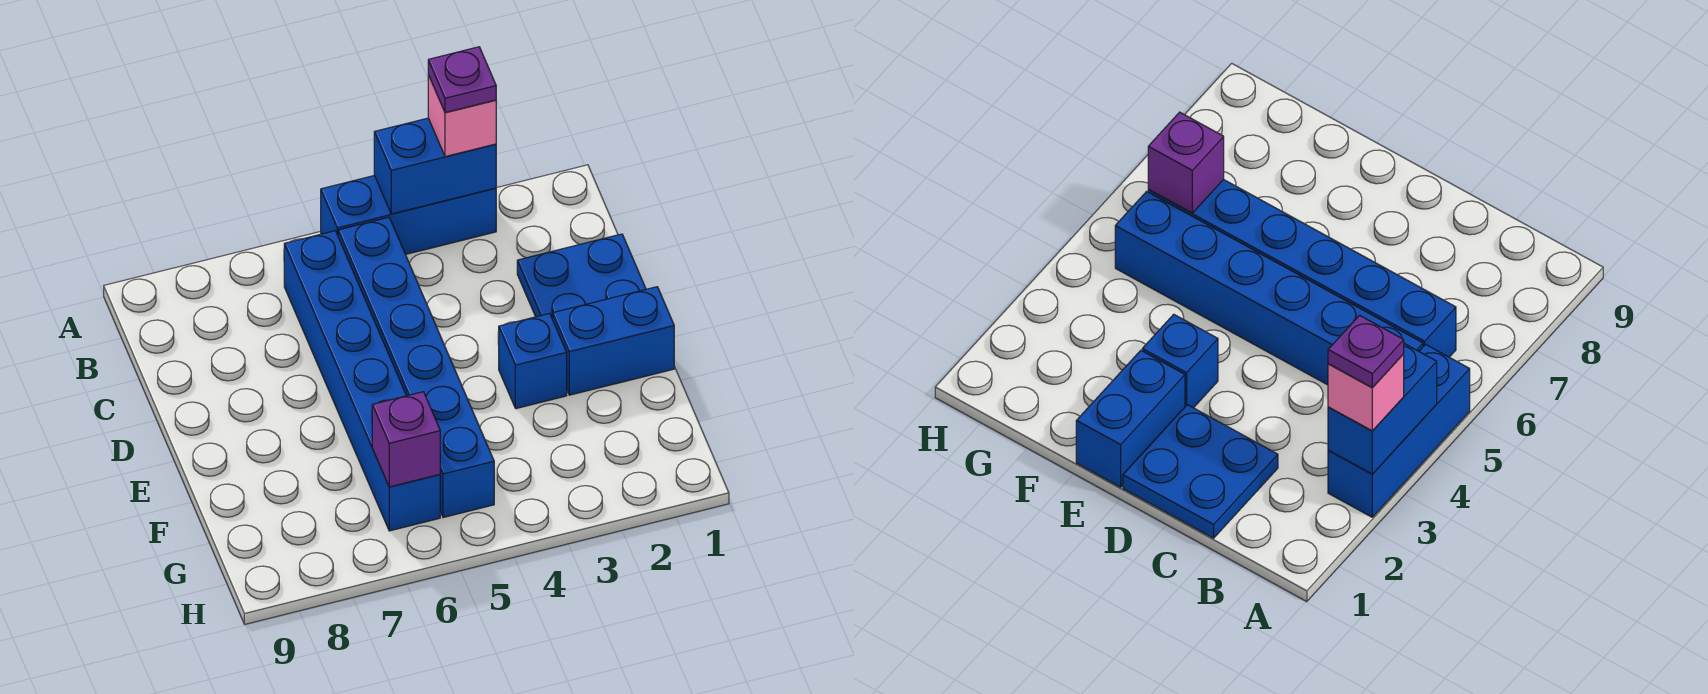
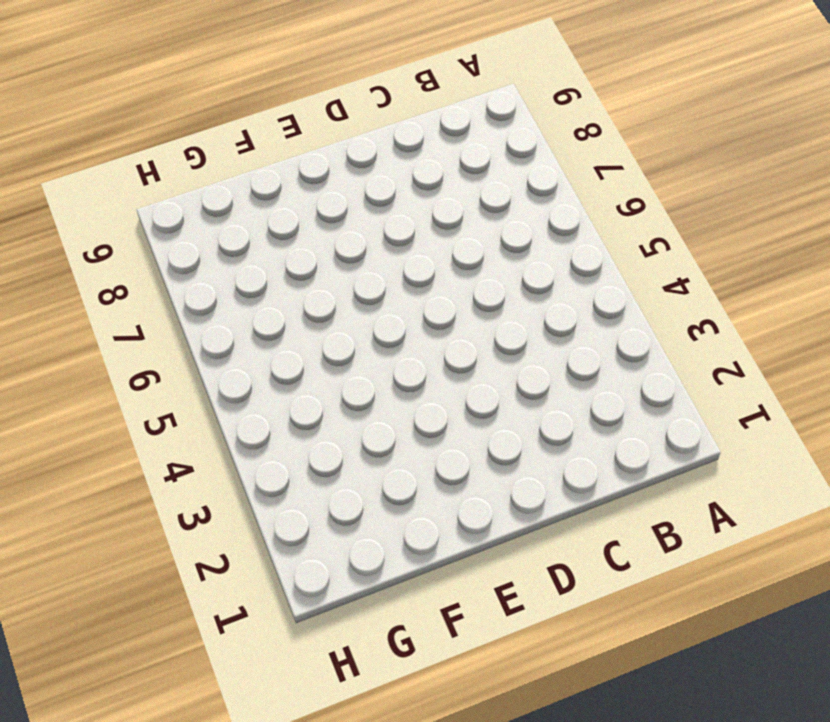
none -> blue 1x3 brick [321,176,496,254]
none -> blue 1x6 brick [338,217,494,518]

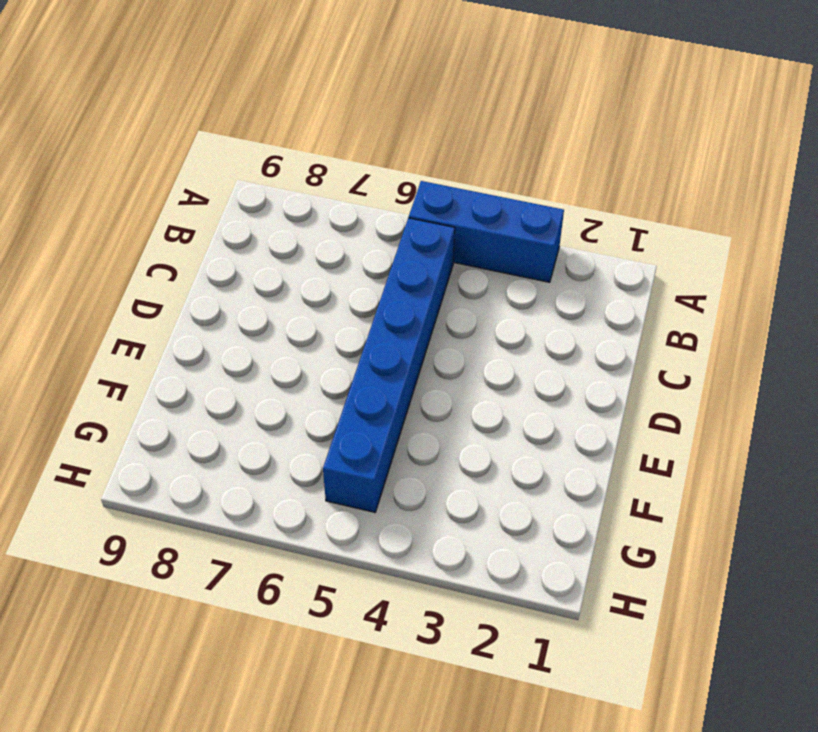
none -> blue 1x6 brick [284,231,440,531]
none -> blue 2x2 plate [517,234,646,319]

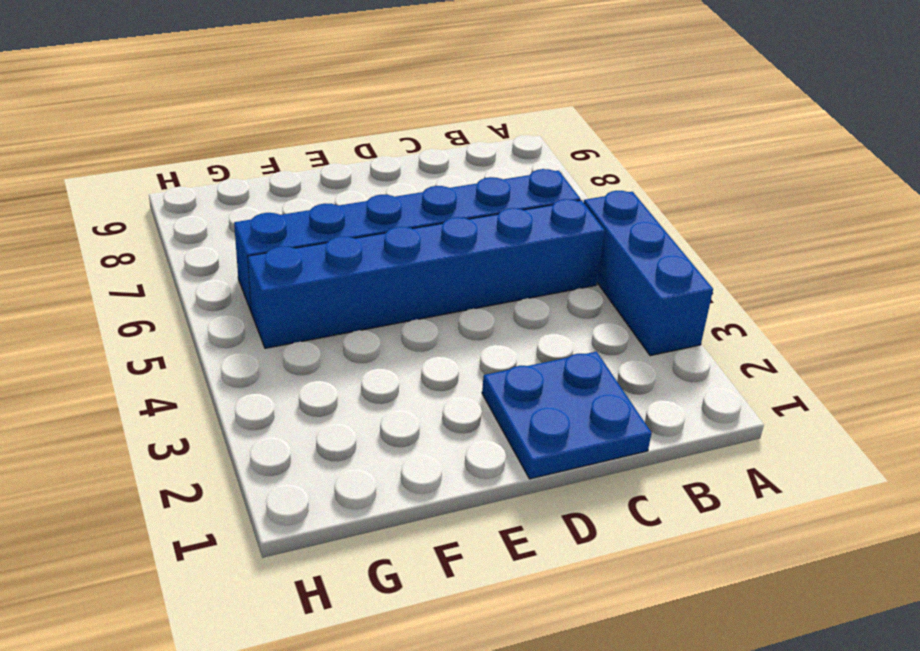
none -> blue 1x2 brick [553,287,674,395]
none -> blue 1x1 brick [499,313,567,409]

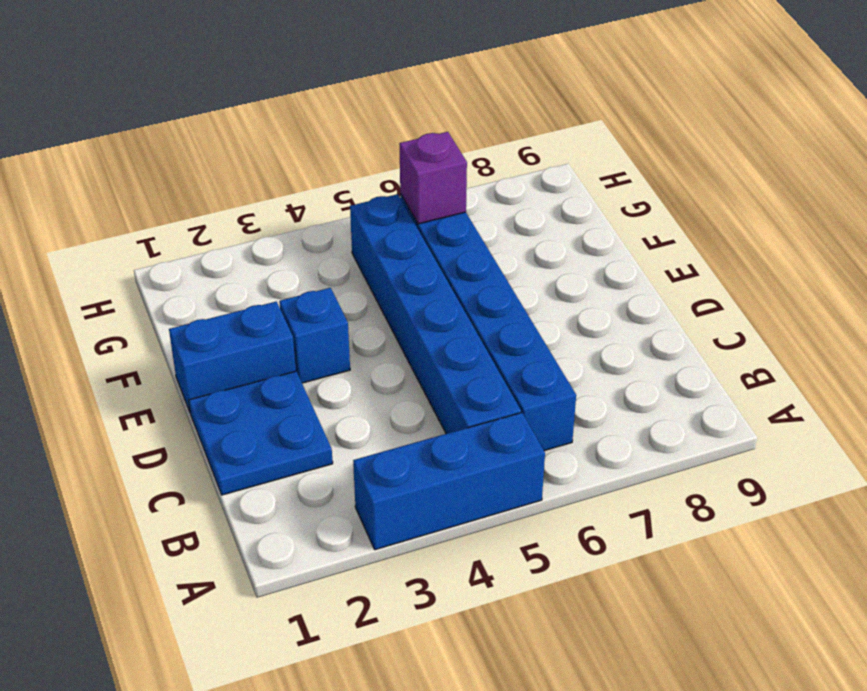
none -> blue 1x2 brick [374,118,496,214]
none -> pink 1x1 brick [428,75,496,157]

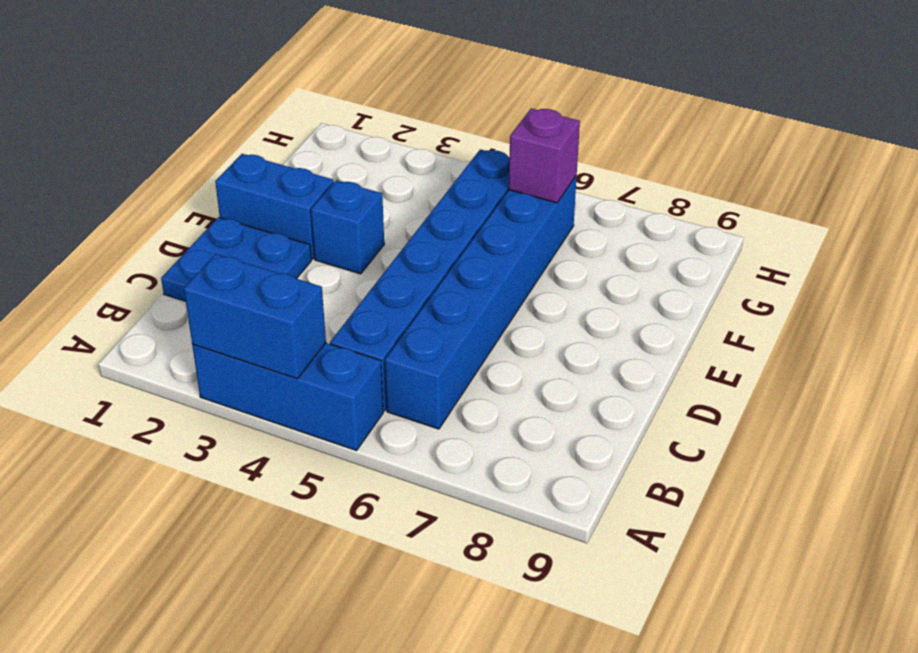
none -> pink 1x1 brick [428,75,496,157]
none -> purple 1x1 plate [428,47,496,113]

